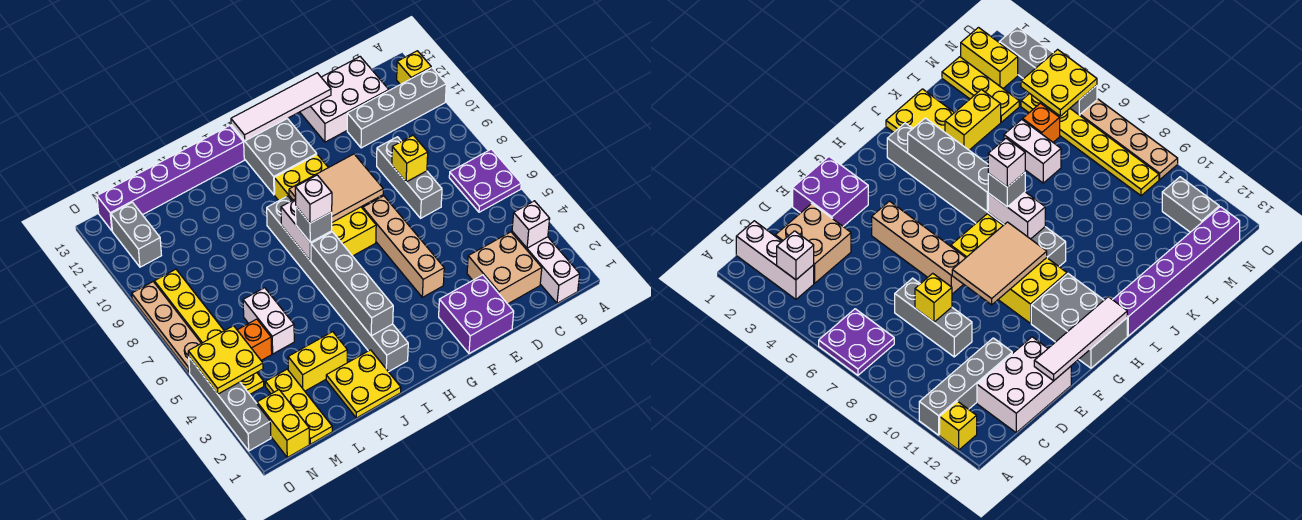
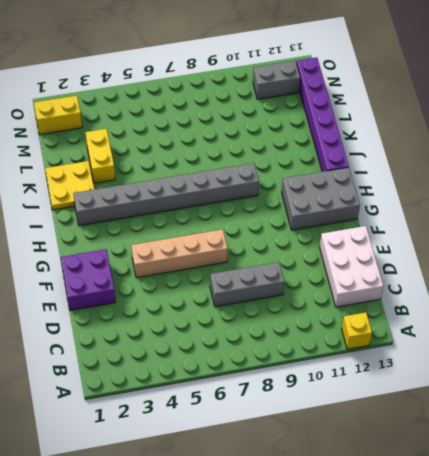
none -> purple 2x2 plate [449,149,521,212]
none -> grey 1x4 brick [347,68,446,148]
none -> white 1x3 brick [512,231,580,303]
none -> tan 2x2 brick [467,232,542,304]

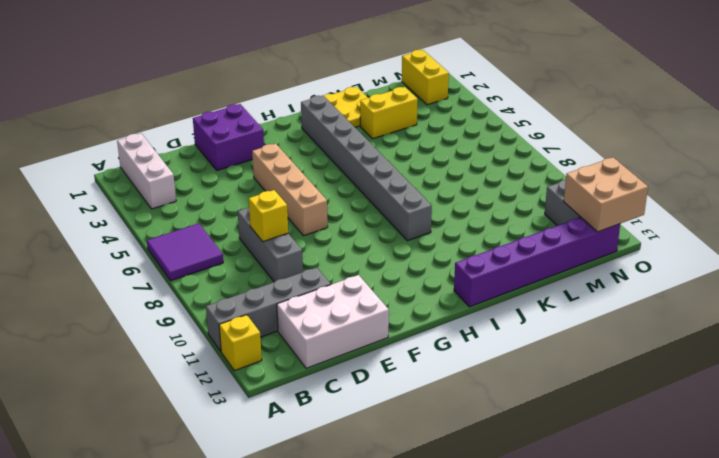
purple 2x2 tile [147,223,223,281] -> purple 2x2 plate [449,149,521,212]
tan 2x2 brick [564,157,648,232] -> tan 2x2 brick moved to [467,232,542,304]
none -> yellow 2x4 brick [274,155,376,256]
none -> grey 2x3 brick [231,118,317,195]
none -> white 1x2 brick [243,288,294,354]
none -> yellow 1x3 plate [265,369,332,444]

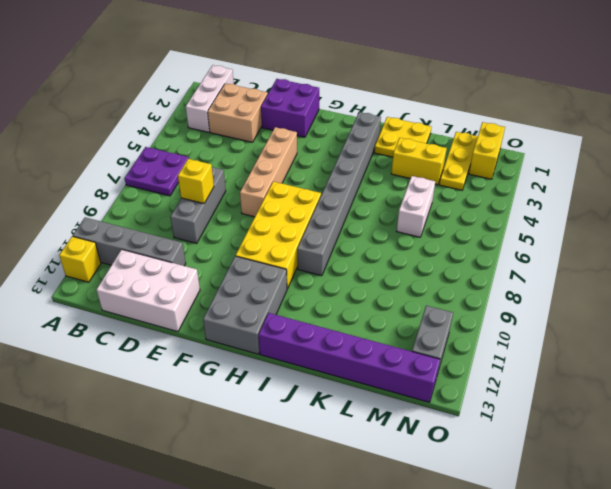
none -> orange 1x1 brick [237,319,272,360]
none -> yellow 1x6 plate [154,269,264,394]
none -> grey 1x4 brick [189,358,271,451]
none -> tan 1x4 plate [132,282,201,373]

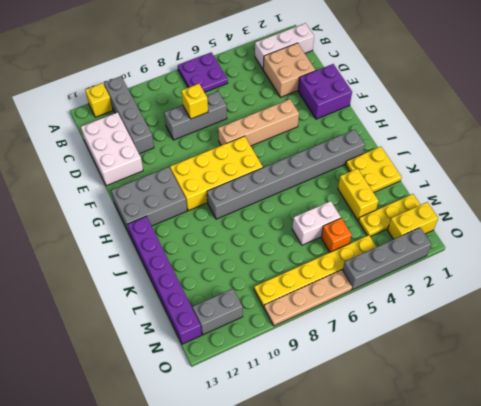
none -> white 1x1 brick [512,201,550,248]
none -> white 1x4 tile [231,73,331,141]
none -> tan 2x3 tile [289,154,383,222]
none -> grey 1x4 brick [311,232,393,336]

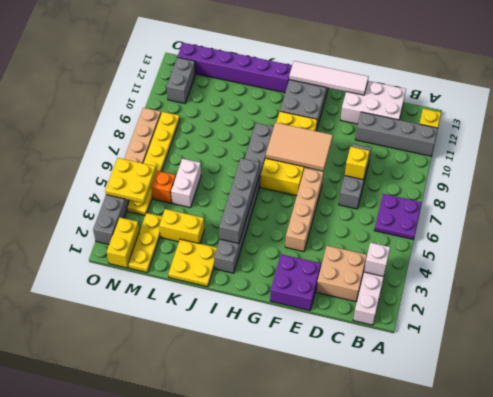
none -> white 1x2 brick [281,199,332,261]
none -> grey 1x1 brick [296,207,332,242]
none -> white 1x1 brick [295,175,332,223]

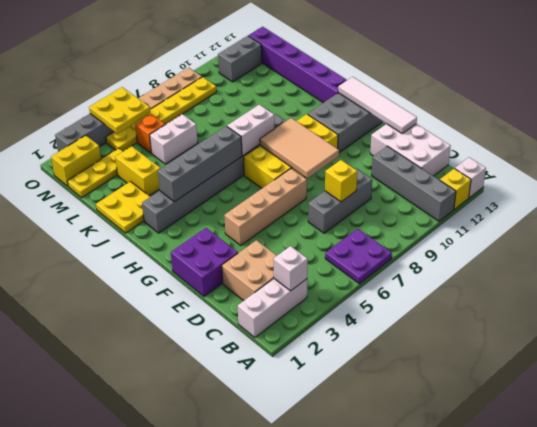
white 1x1 brick [455,157,486,198] -> white 1x1 brick moved to [295,175,332,223]
none -> grey 1x1 brick [296,207,332,242]

